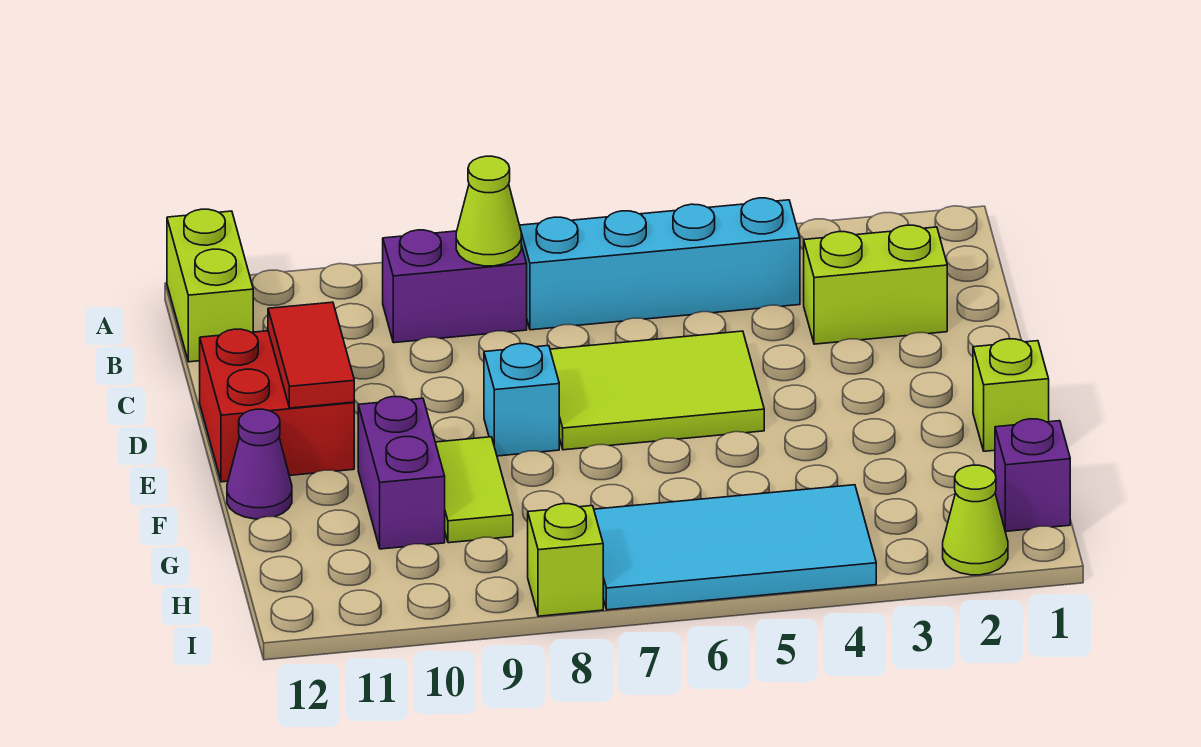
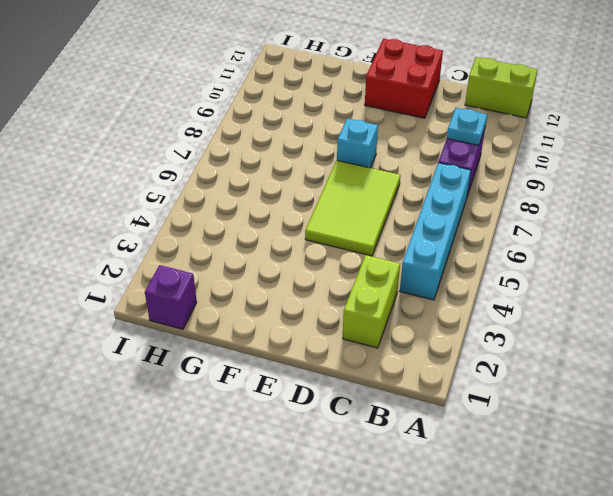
cyan 1x1 plate [447,108,487,145] -> none
none -> lime 1x1 brick [973,339,1049,451]
none -> lime 1x2 tile [435,437,513,543]
none -> purple 1x2 brick [358,397,445,549]

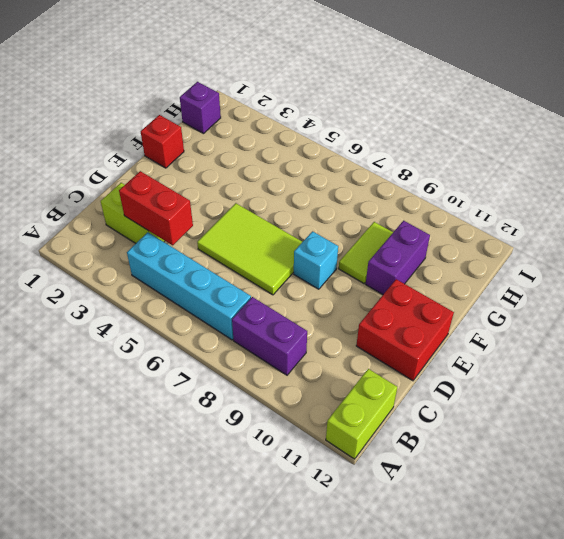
red 1x2 brick [119,171,193,245] -> none
red 1x1 brick [141,115,184,168] -> lime 1x1 brick [973,339,1049,451]
none -> purple 1x1 cone [227,409,292,519]
none -> cyan 2x4 tile [594,485,876,610]
none -> lime 1x1 cone [943,465,1008,575]

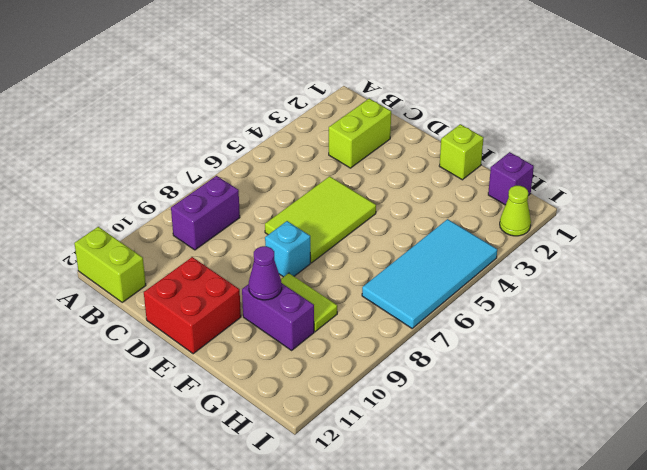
purple 1x1 cone [249,246,282,300] -> purple 1x1 cone moved to [227,409,292,519]
none -> cyan 1x4 brick [520,198,800,330]
none -> lime 1x1 brick [528,504,603,616]
none -> lime 1x1 cone [456,156,521,266]

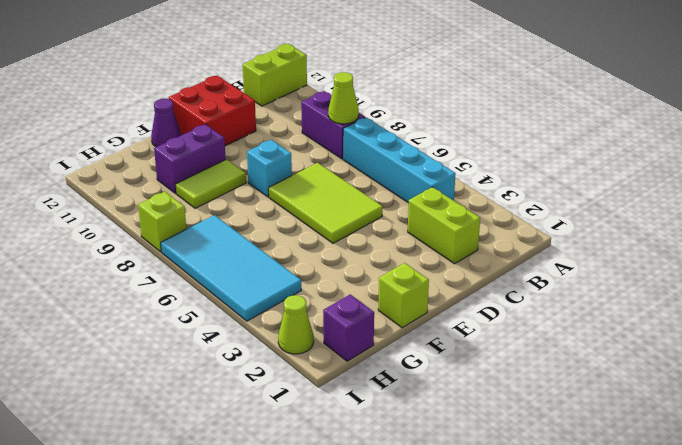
none -> red 1x2 tile [268,302,354,408]

